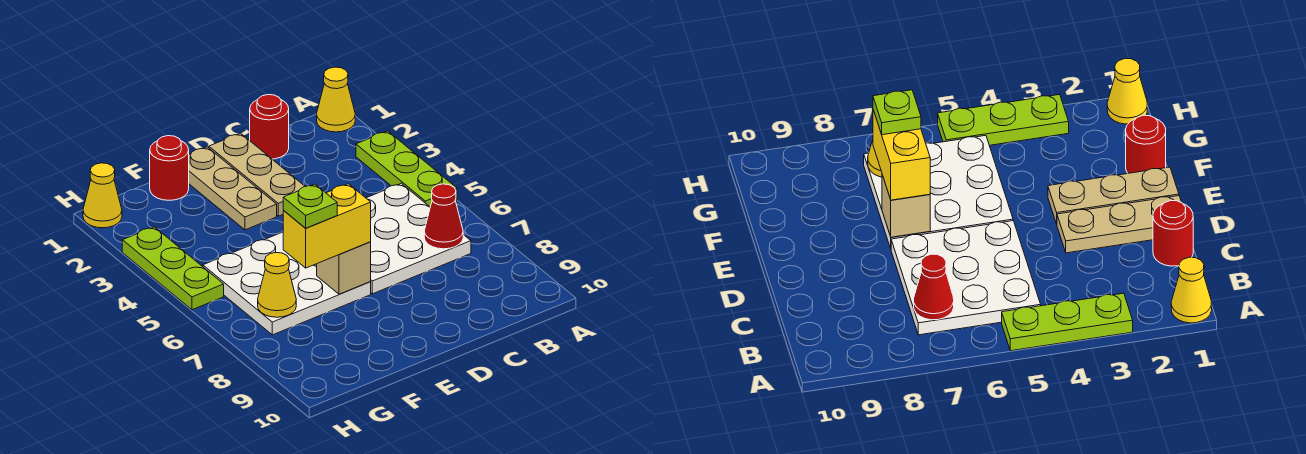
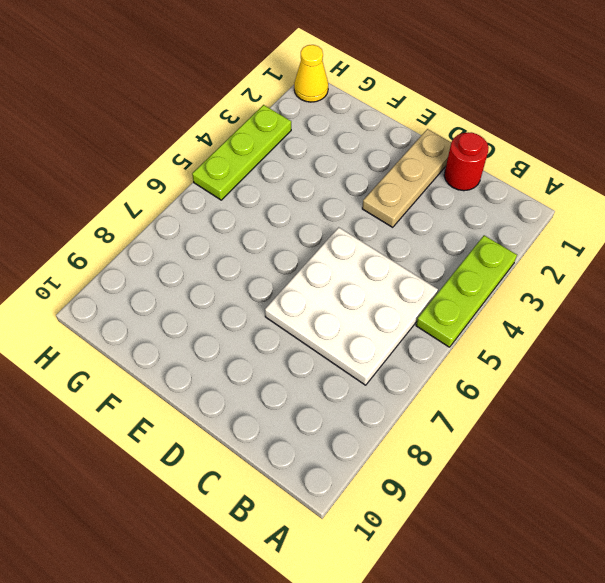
none -> yellow 1x1 cone [317,67,355,132]
none -> tan 1x3 plate [189,147,277,230]
none -> white 3x3 plate [203,232,371,335]

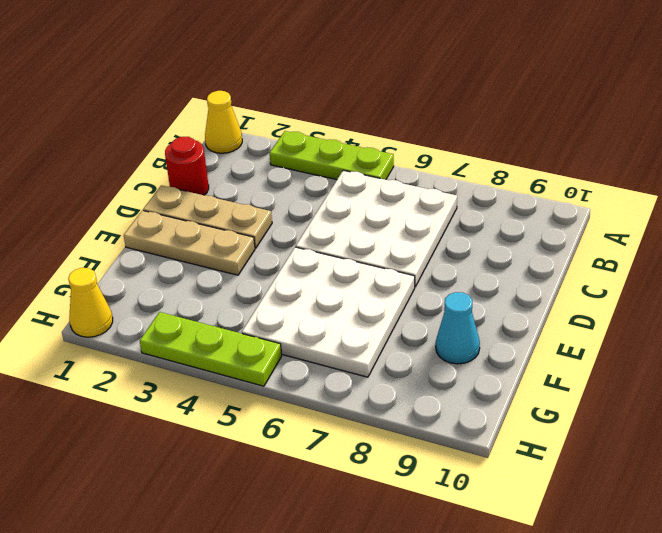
cyan 1x1 cone [436,292,480,364] -> none
none -> red 1x1 round brick [150,136,189,200]
none -> red 1x1 cone [424,184,463,249]
none -> tan 1x1 brick [317,242,371,294]

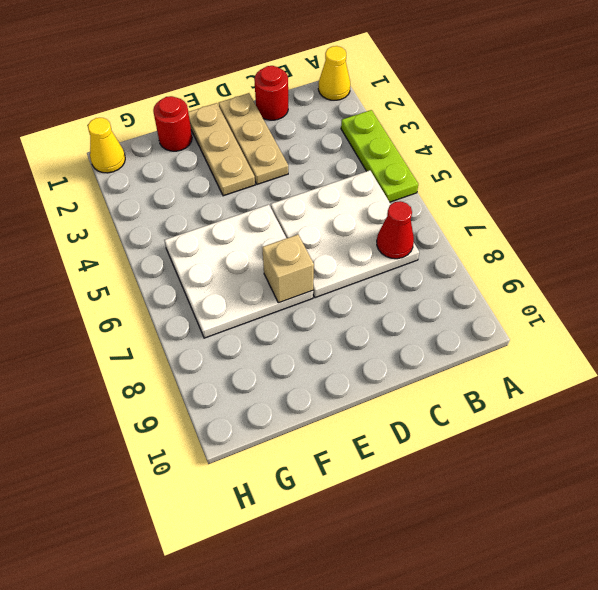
none -> lime 1x3 plate [122,227,224,310]
none -> yellow 1x1 cone [258,253,296,317]
none -> yellow 1x2 brick [283,184,371,268]

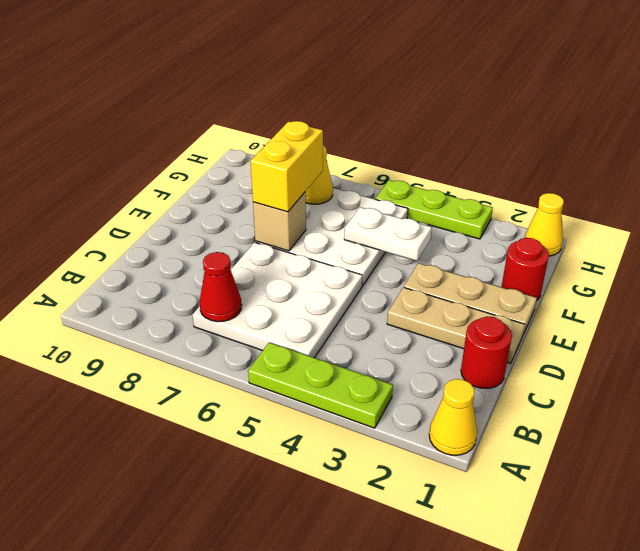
white 1x2 plate [344,207,432,261] -> none
none -> lime 1x1 plate [283,184,337,228]

